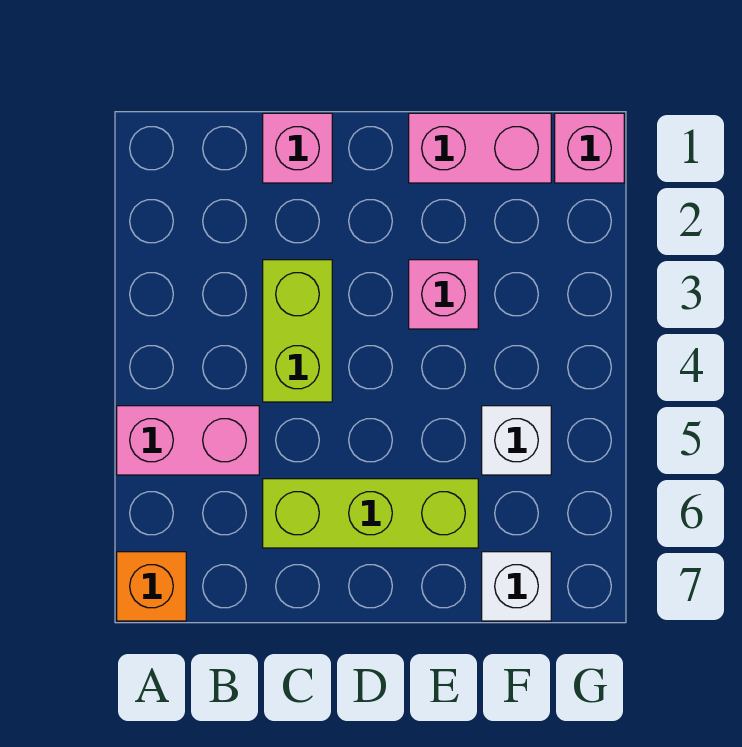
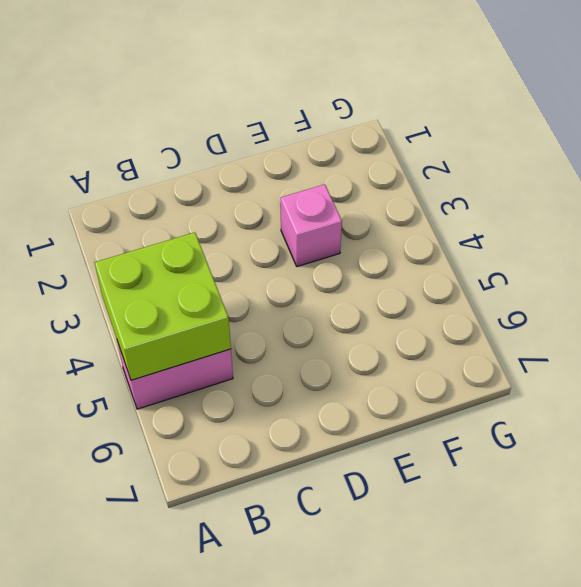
lime 2x2 brick [95,232,231,380] -> none
none -> orange 1x1 brick [117,552,186,621]
none -> pink 1x1 brick [263,113,332,183]

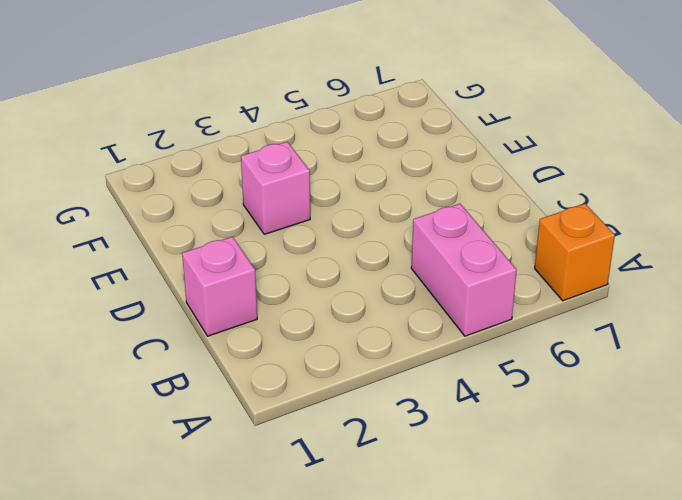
none -> lime 1x2 brick [263,260,332,402]
none -> lime 1x3 brick [263,479,478,548]

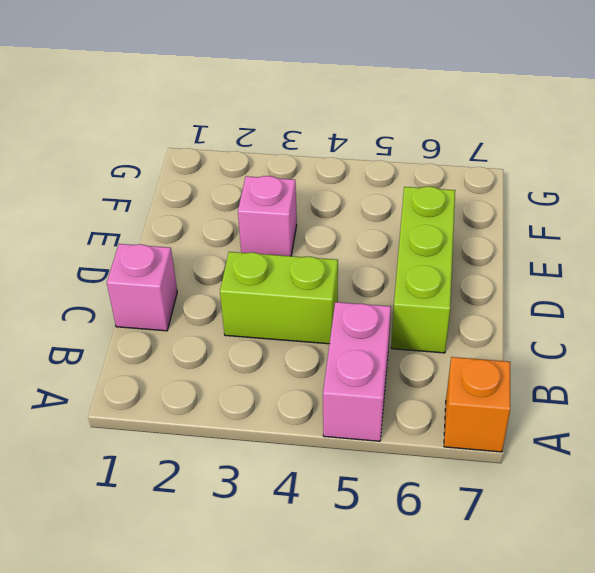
none -> pink 1x2 brick [409,113,551,183]
none -> white 1x1 brick [482,406,551,475]

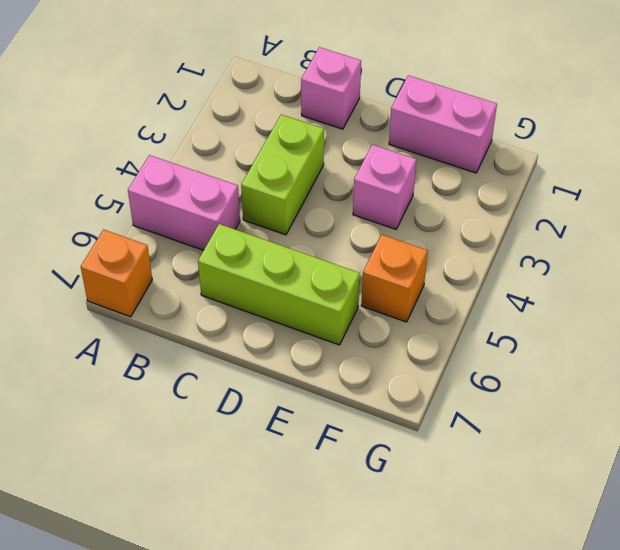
orange 1x1 brick [361,235,428,322] -> white 1x1 brick [482,406,551,475]
none -> white 1x1 brick [482,552,551,621]
none -> pink 1x1 brick [555,113,624,183]

